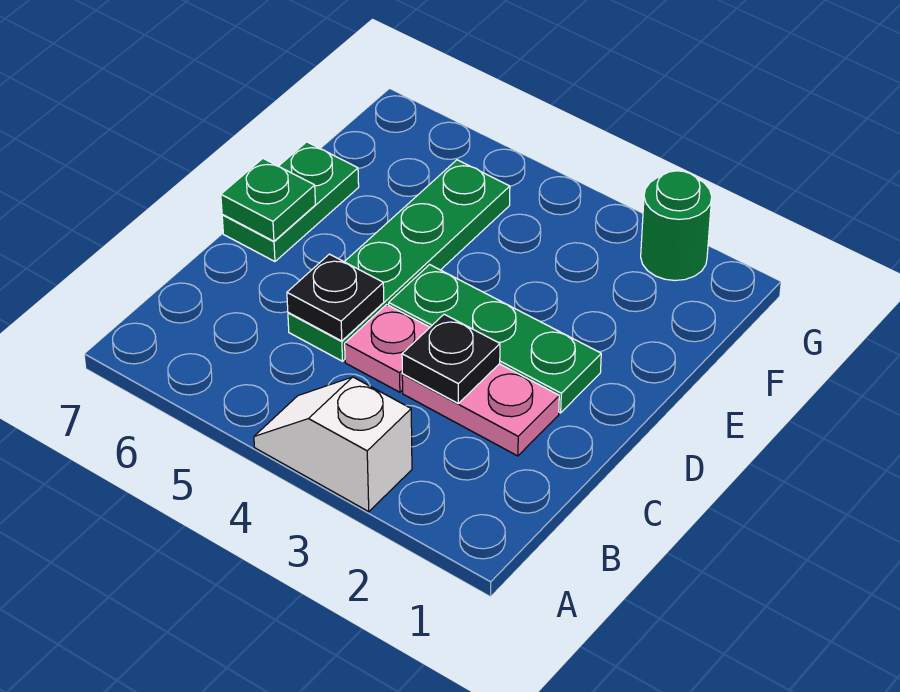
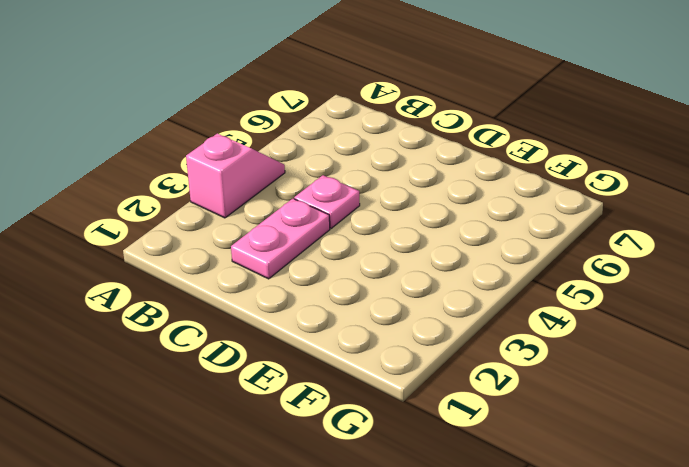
pink 1x2 slope [186,134,285,218] -> white 1x2 slope [254,377,412,512]
none -> green 1x4 plate [288,160,510,361]
none -> green 1x3 plate [389,265,601,413]

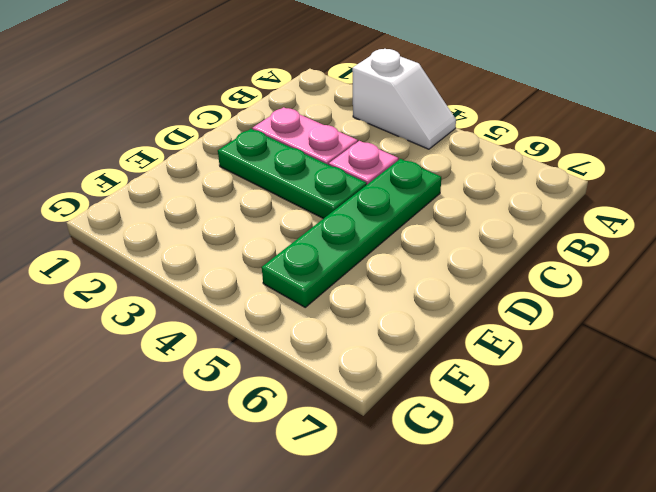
none -> green 1x2 plate [222,142,359,262]
none -> green 1x1 round brick [641,171,712,281]

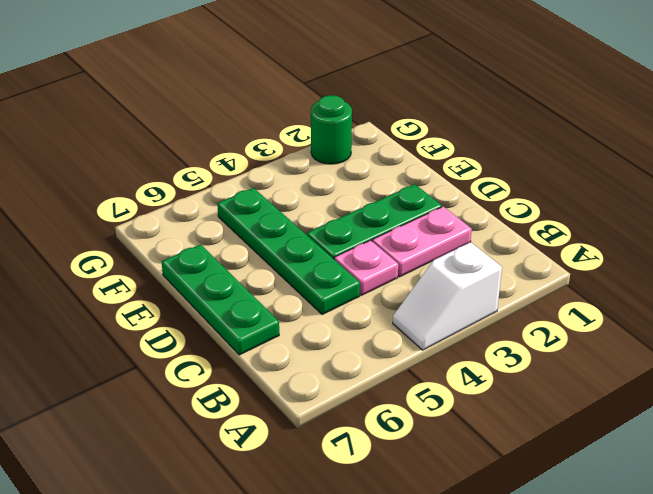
green 1x3 plate [162,244,279,355] -> green 1x2 plate [222,142,359,262]
none -> black 1x1 plate [402,314,500,403]
none -> black 1x1 plate [287,254,384,341]

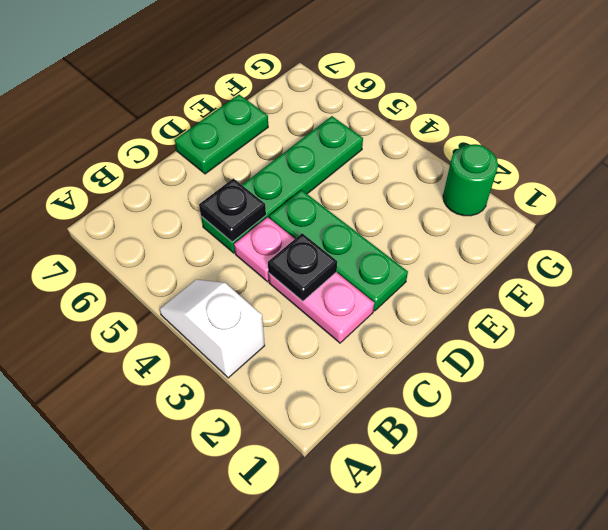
none -> green 1x1 plate [221,158,315,241]

